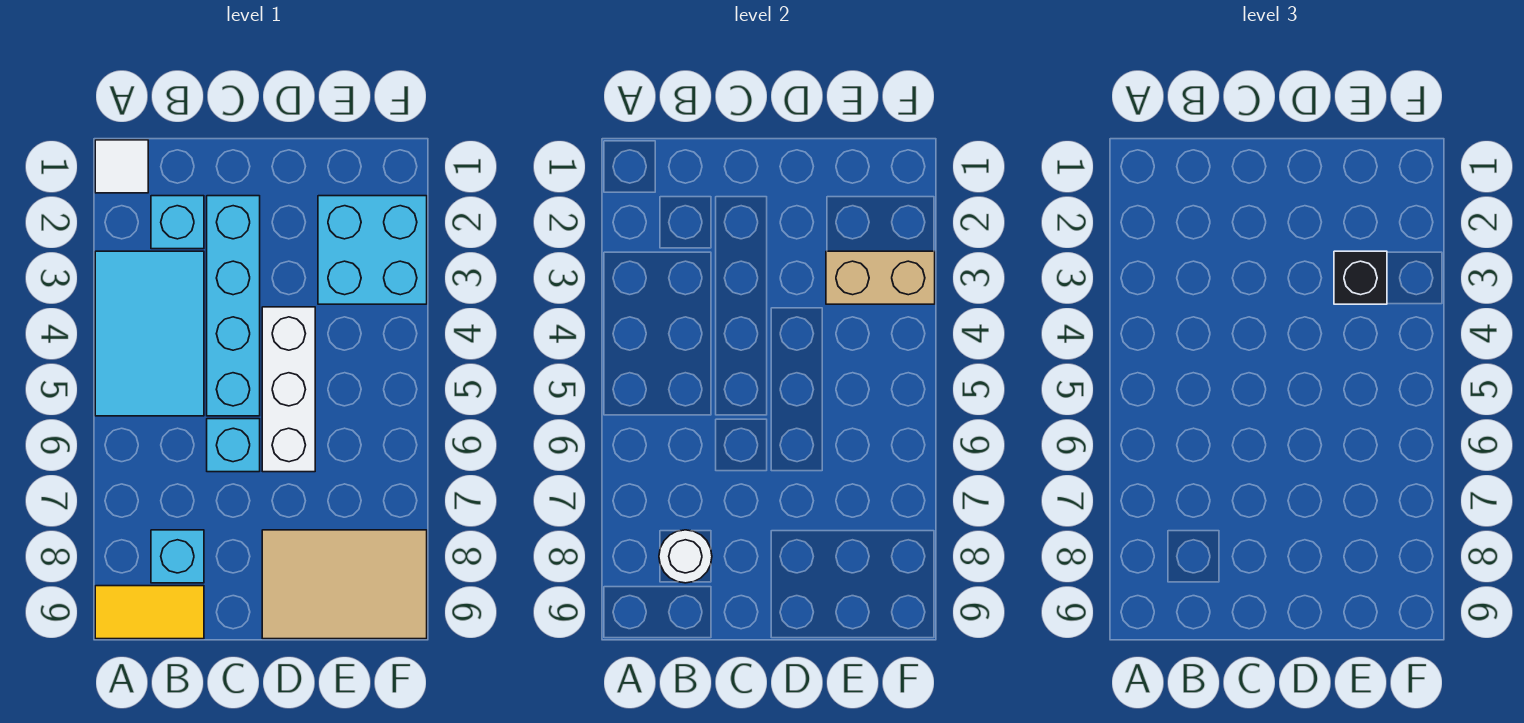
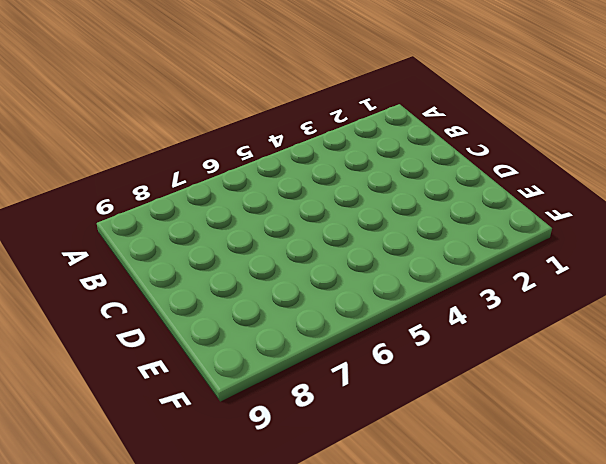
none -> white 1x1 tile [95,140,148,193]
none -> cyan 2x3 tile [95,251,204,416]
none -> yellow 1x2 tile [95,586,204,639]

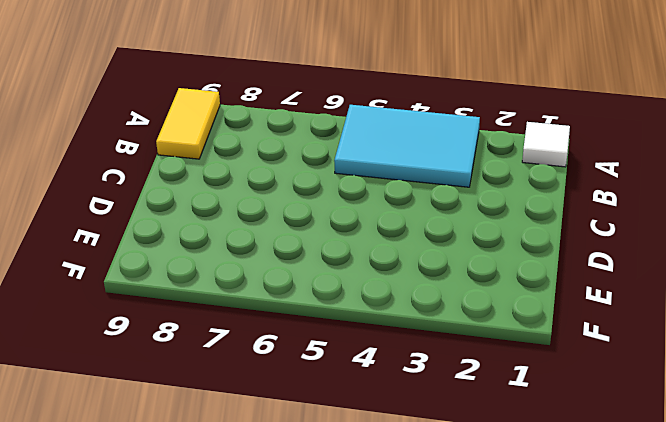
none -> cyan 1x1 brick [151,196,204,249]
none -> cyan 1x1 brick [151,530,204,583]
none -> cyan 1x4 brick [207,196,260,416]

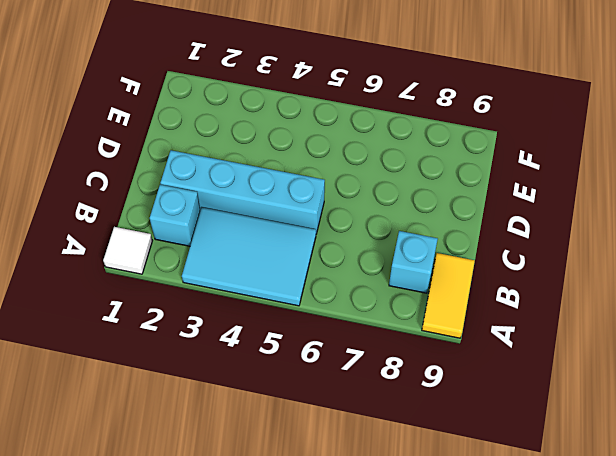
none -> cyan 1x1 brick [207,419,260,472]
none -> white 1x3 brick [262,307,315,472]
none -> tan 2x3 tile [262,530,427,639]

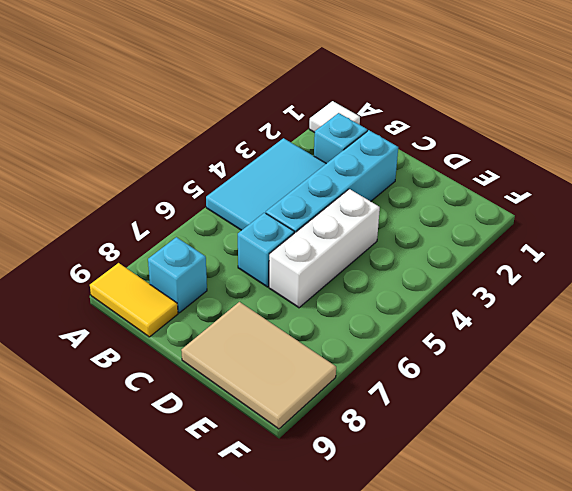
none -> cyan 2x2 brick [318,196,427,304]
none -> white 1x1 round brick [659,530,712,583]
none -> tan 1x2 brick [826,251,935,304]

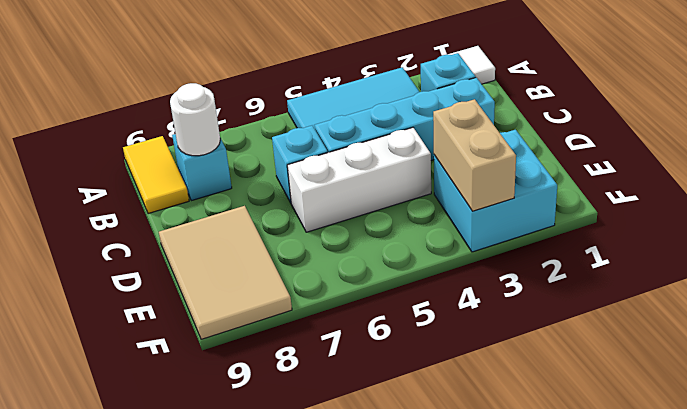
none -> black 1x1 brick [1334,251,1387,304]

